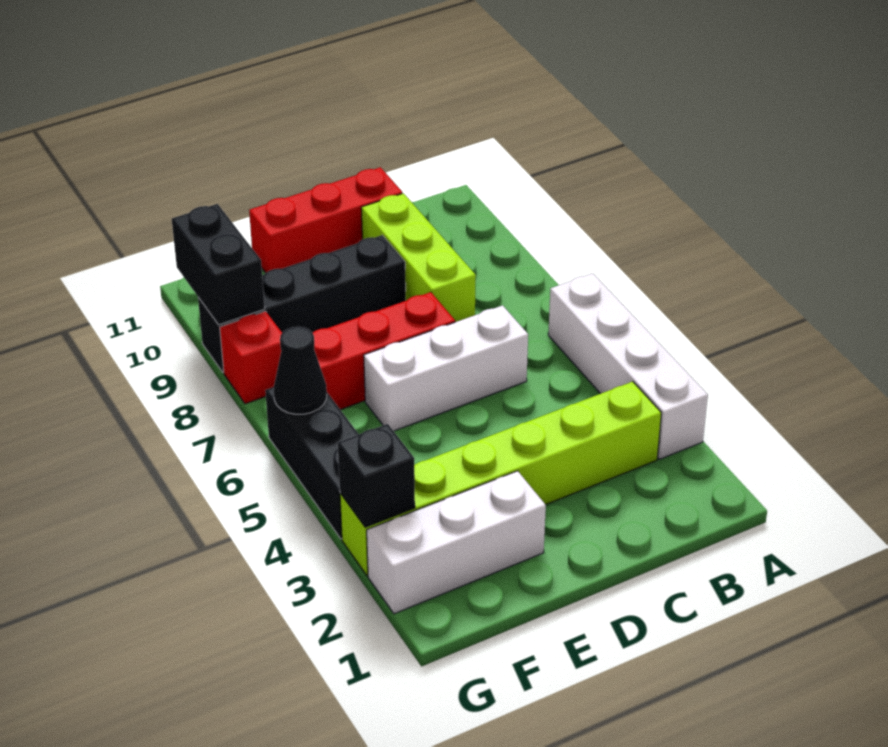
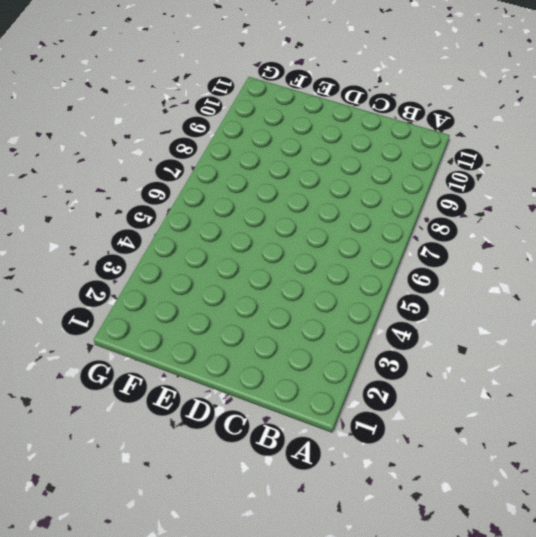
none -> white 1x4 brick [548,273,708,459]
none -> lime 1x6 brick [340,382,661,576]
none -> white 1x3 brick [364,305,528,431]

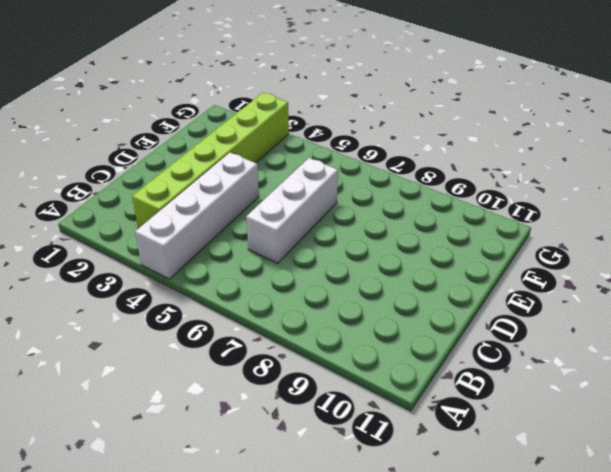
white 1x4 brick [135,153,259,279] -> white 1x4 brick turned to [548,273,708,459]
none -> lime 1x3 brick [361,193,476,322]
none -> red 1x3 brick [249,167,402,273]
none -> red 1x3 brick [313,292,455,410]

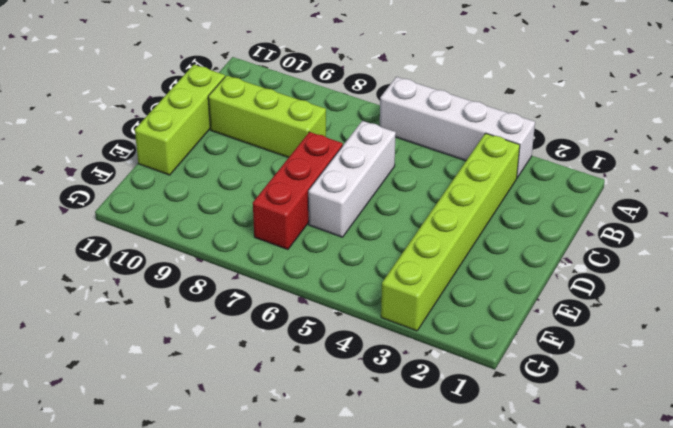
lime 1x3 brick [135,65,225,175] -> red 1x3 brick [249,167,402,273]
none -> black 1x4 brick [198,235,406,373]
none -> white 1x3 brick [367,471,546,614]
none -> black 1x3 brick [265,387,359,539]

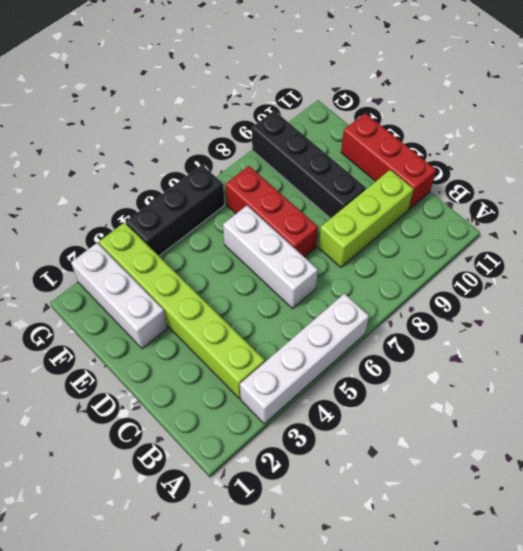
none -> red 1x1 brick [220,311,282,404]
none -> black 1x1 brick [338,424,415,527]
none -> black 1x1 cone [274,327,327,414]

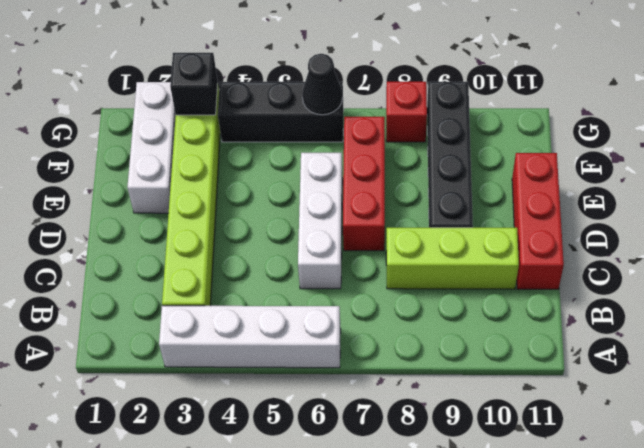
none -> black 1x2 brick [172,204,265,325]

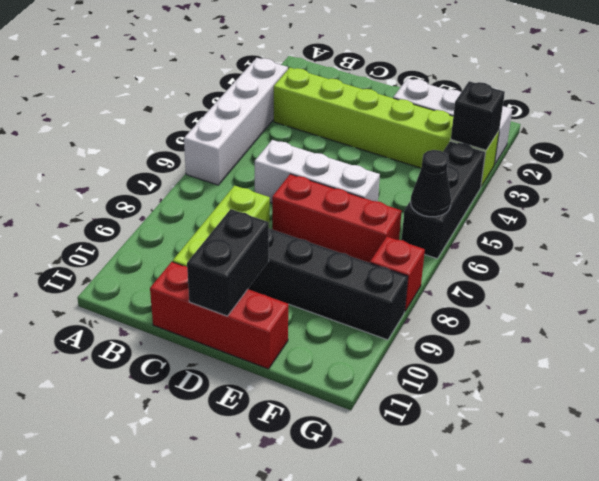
black 1x2 brick [187,209,269,316] -> black 1x2 brick moved to [172,204,265,325]

